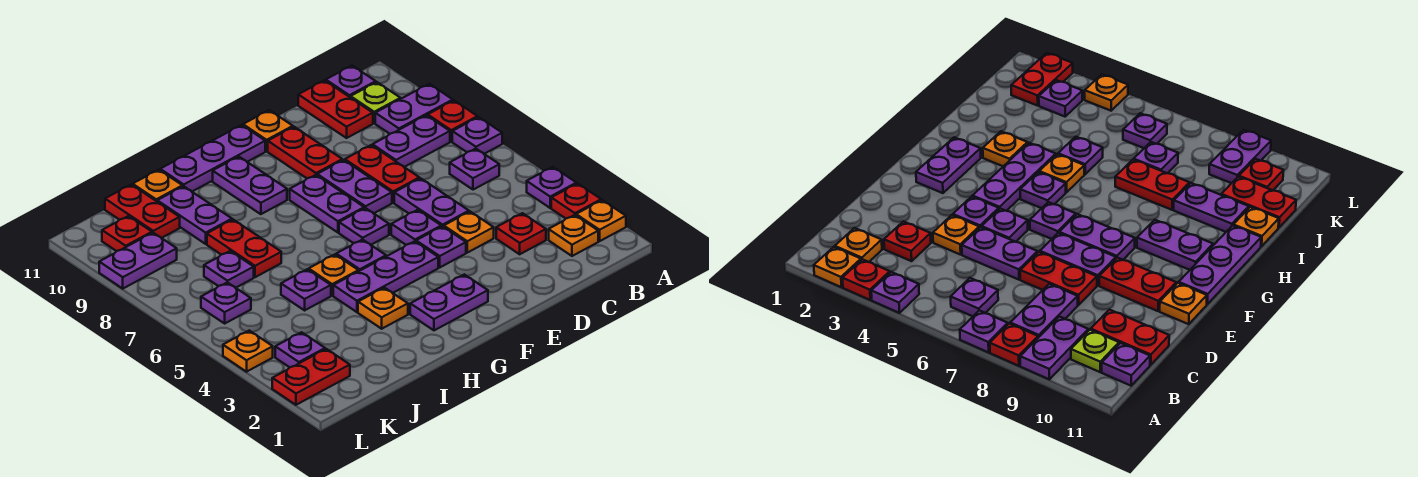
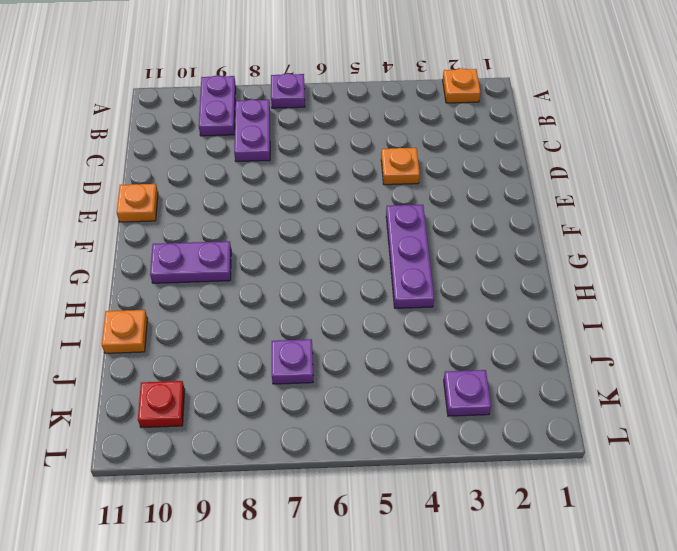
none -> red 1x1 plate [551,183,601,218]
none -> purple 1x1 plate [527,167,576,208]
none -> red 1x1 plate [428,101,478,141]
none -> orange 1x1 plate [549,215,598,256]

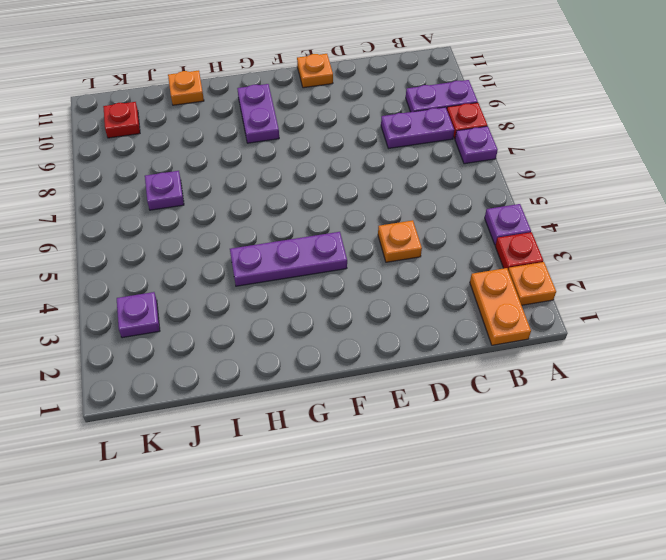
orange 1x2 plate [470,268,531,345] -> orange 1x1 plate [549,215,598,256]
none -> purple 1x1 plate [450,149,499,190]
none -> lime 1x1 plate [351,82,400,123]
none -> purple 1x1 plate [326,66,376,98]
none -> red 1x1 plate [496,213,546,254]

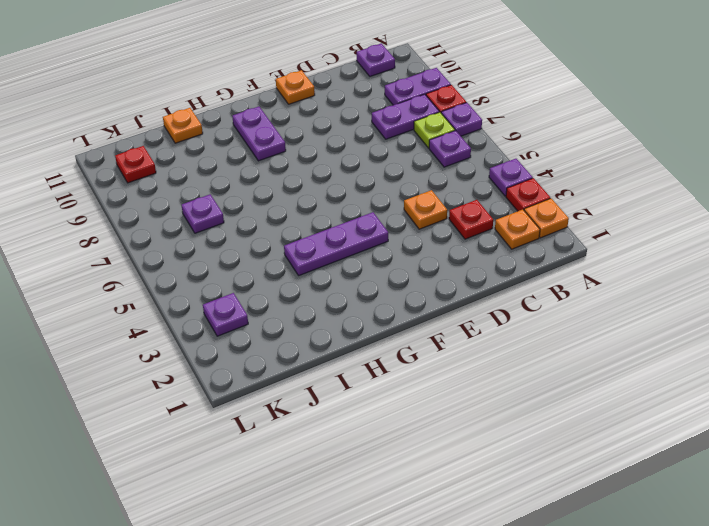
lime 1x1 plate [414,112,455,148] -> lime 1x1 plate moved to [351,82,400,123]
none -> red 1x2 plate [298,80,373,138]
none -> purple 1x2 plate [394,178,469,227]
none -> red 1x2 plate [345,145,419,203]
none -> purple 1x1 plate [416,226,466,267]

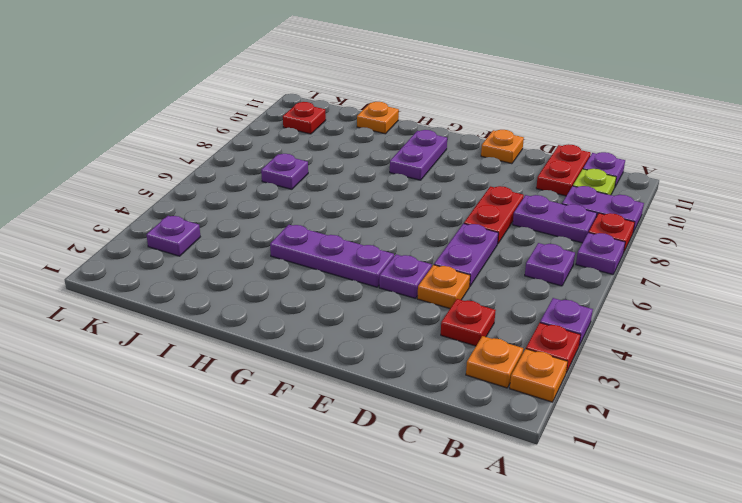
none -> purple 1x1 plate [391,210,441,245]
none -> purple 1x2 plate [317,160,392,213]
none -> red 1x2 plate [268,127,342,178]
none -> purple 1x2 plate [410,274,488,330]

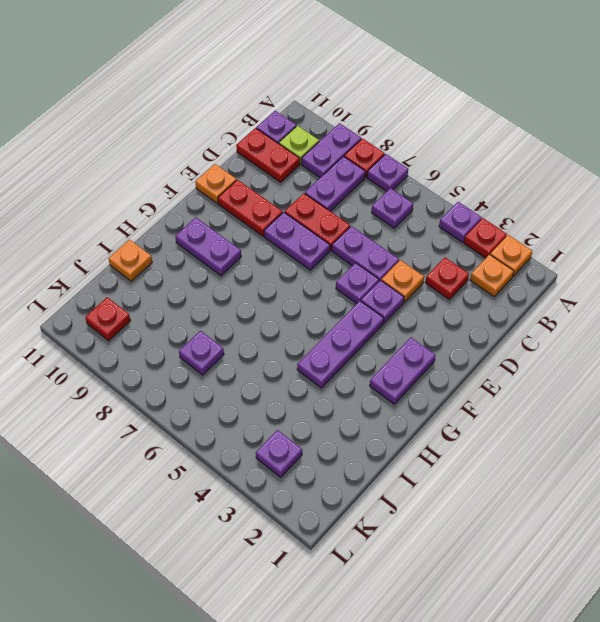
none -> purple 1x1 plate [339,208,389,245]
none -> purple 1x2 plate [290,175,364,232]
none -> purple 1x3 plate [160,125,265,191]
none -> purple 1x1 plate [336,239,386,271]

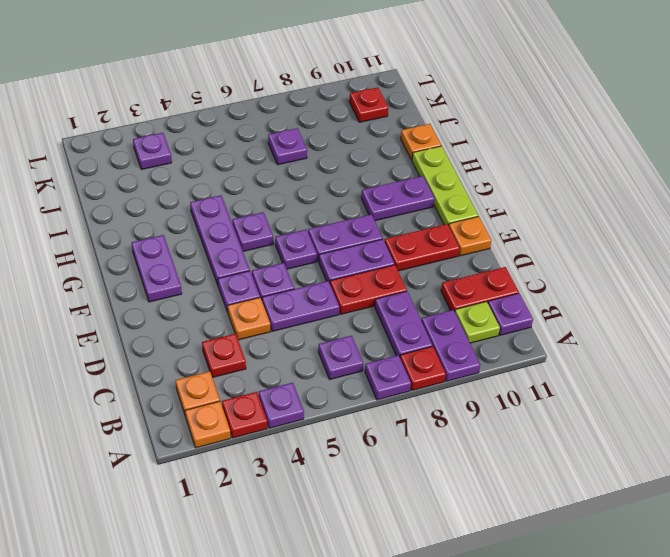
lime 1x3 plate [412,146,478,226] -> purple 1x3 plate [160,125,265,191]
none -> orange 1x1 plate [358,288,408,329]
none -> orange 1x1 plate [309,255,358,295]
none -> purple 1x1 plate [281,269,331,310]
none -> red 1x2 plate [207,220,281,277]

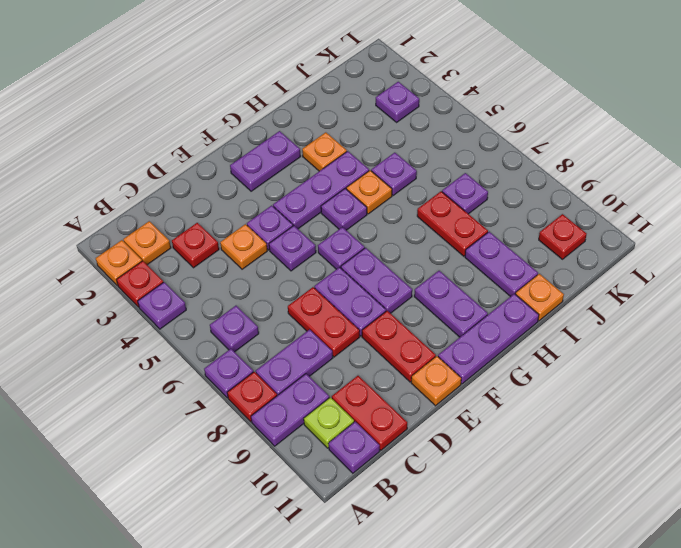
none -> purple 1x2 plate [394,178,469,227]
none -> red 1x2 plate [105,185,180,238]
none -> red 1x2 plate [272,349,350,405]
none -> purple 1x1 plate [201,282,251,323]

